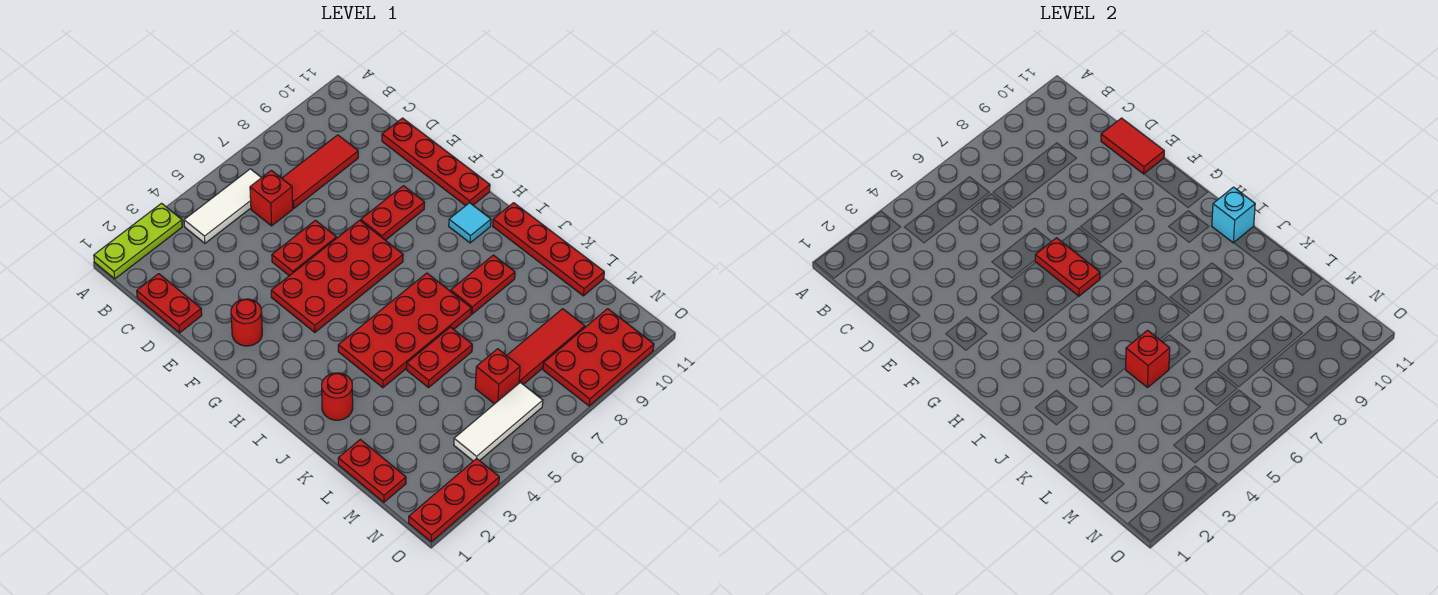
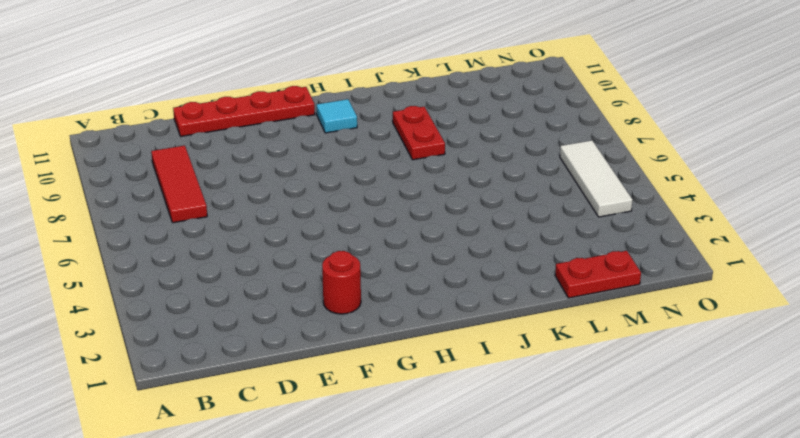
none -> lime 1x3 plate [94,203,182,279]
none -> white 1x3 tile [184,169,261,243]
none -> red 1x2 plate [137,274,202,333]

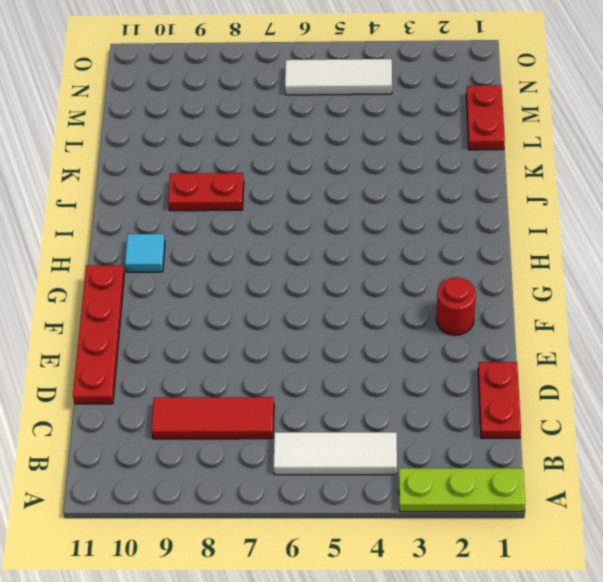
none -> red 1x1 brick [250,170,293,226]
none -> red 1x2 plate [272,220,336,276]
none -> red 2x4 plate [271,220,403,332]

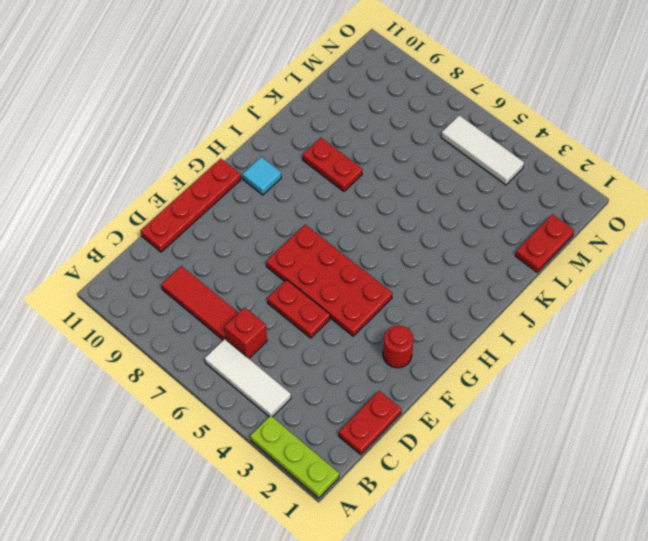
none -> red 1x2 plate [361,186,424,240]
none -> red 2x4 plate [338,273,471,388]
none -> red 1x4 plate [493,203,604,296]

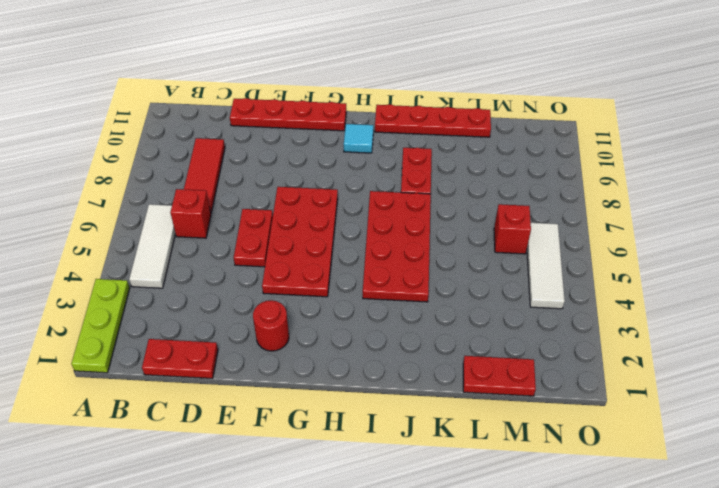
none -> red 1x2 plate [361,186,424,240]
none -> red 1x1 round brick [322,373,353,420]
none -> red 1x2 plate [407,327,472,388]

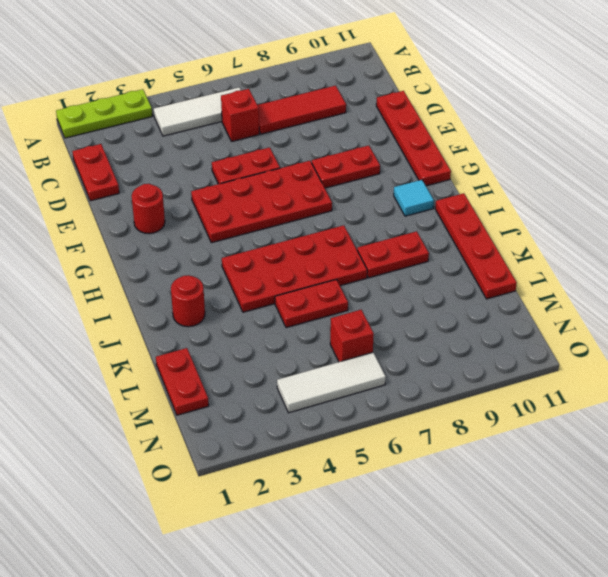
none -> red 1x3 tile [507,309,585,385]
none -> red 2x3 plate [543,309,654,406]
none -> red 1x3 plate [409,458,499,542]

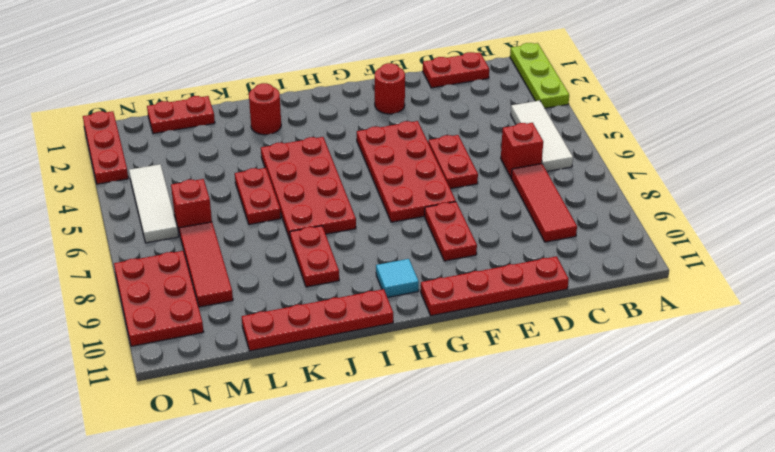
none -> red 1x2 tile [1101,118,1164,174]
none -> red 1x2 plate [1035,238,1100,296]
none -> cyan 1x1 brick [1212,187,1255,243]

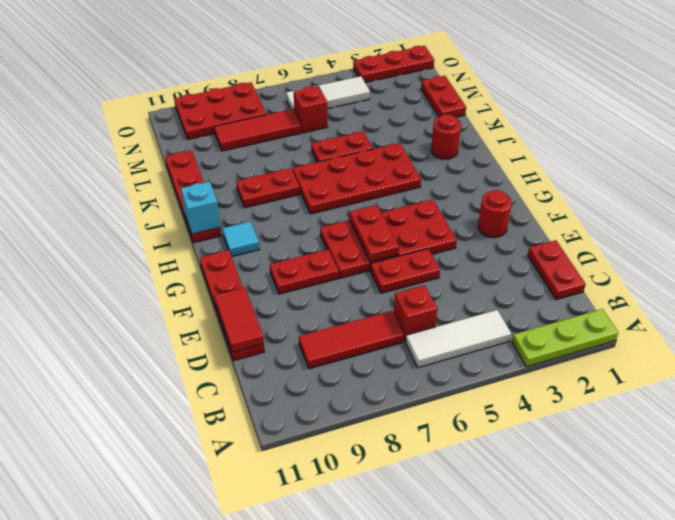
none -> red 1x1 brick [1126,330,1170,388]

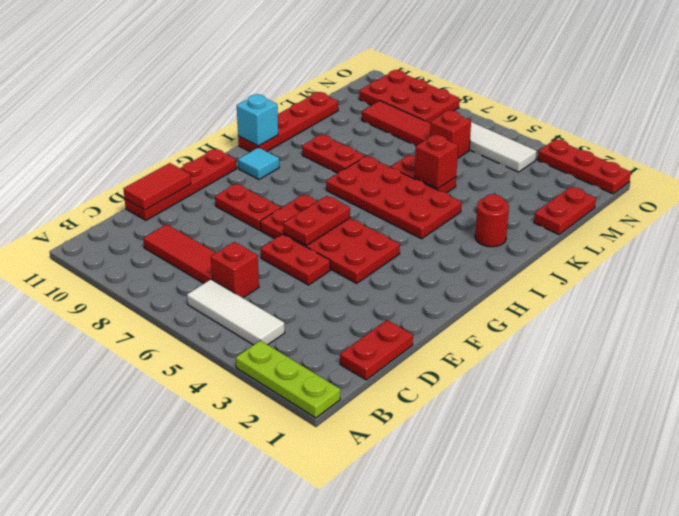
none -> red 1x1 round brick [231,299,262,346]

